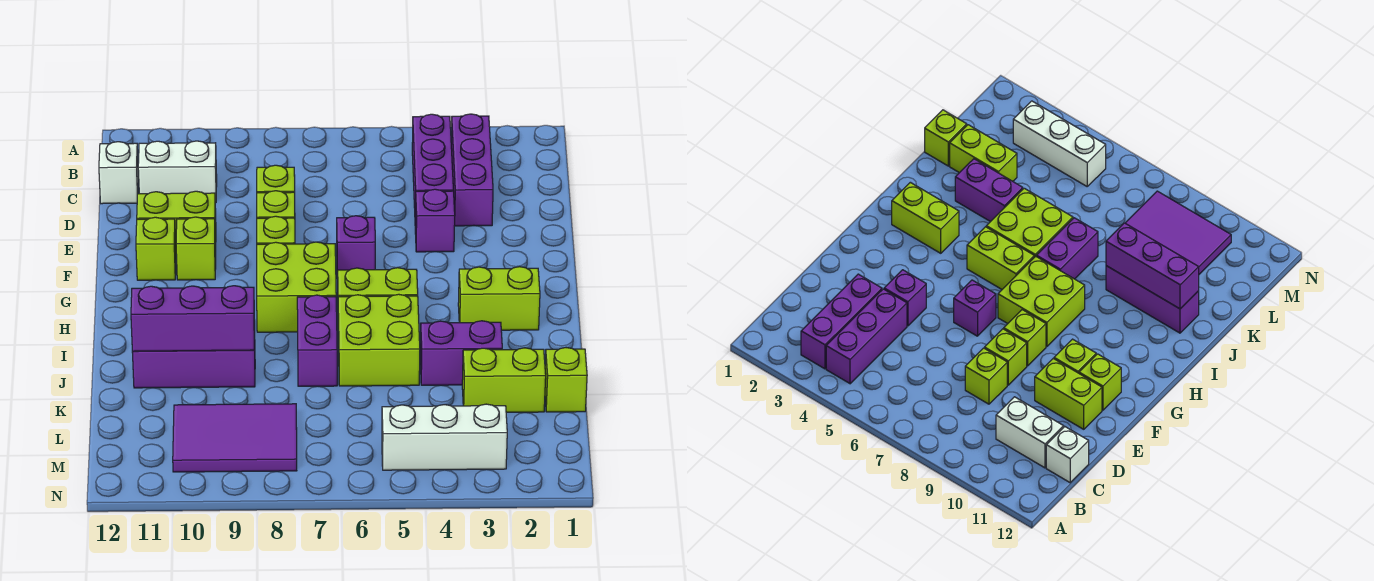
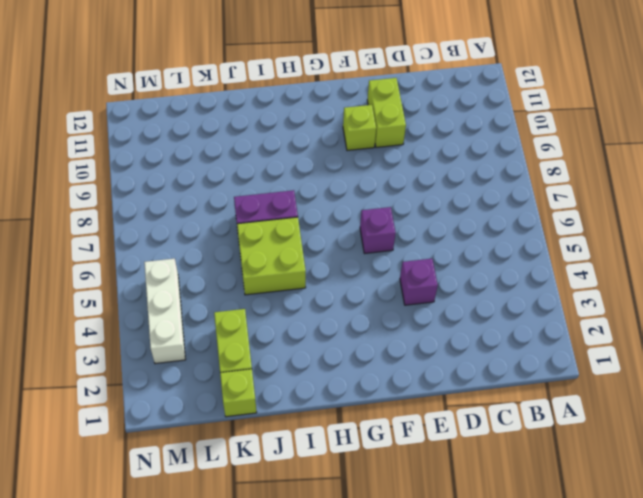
none -> purple 1x3 brick [451,114,493,226]
none -> purple 1x3 brick [412,114,453,208]
none -> white 1x2 brick [138,141,217,203]

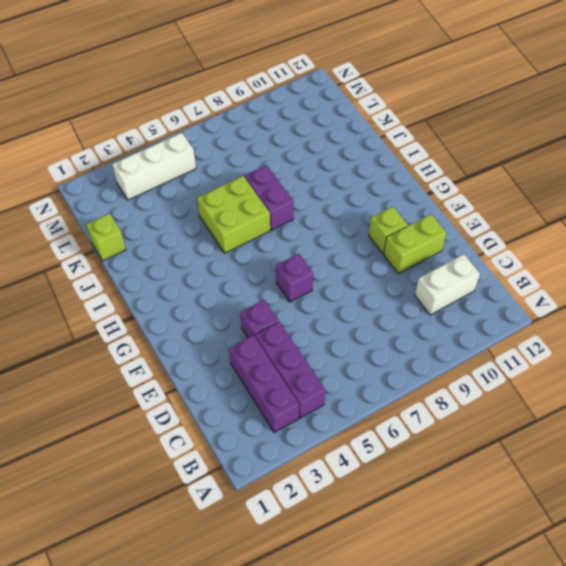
none -> white 1x1 brick [99,142,139,204]
none -> lime 1x1 brick [257,165,295,193]
none -> lime 1x1 brick [257,191,295,218]

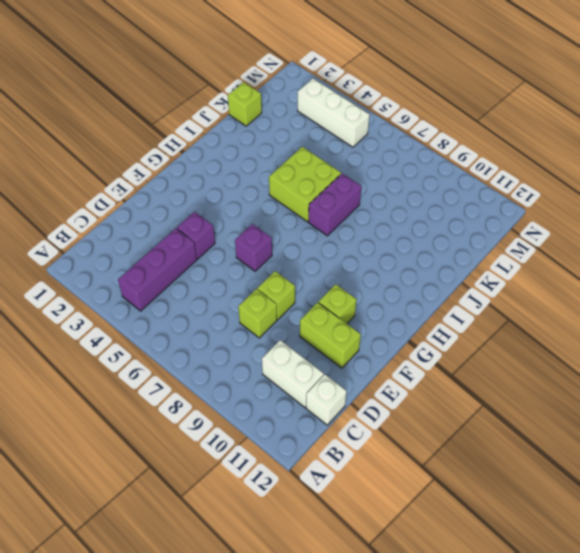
none -> purple 1x3 brick [451,114,493,226]
none -> lime 1x1 brick [257,216,295,244]
none -> lime 1x1 brick [136,217,176,280]

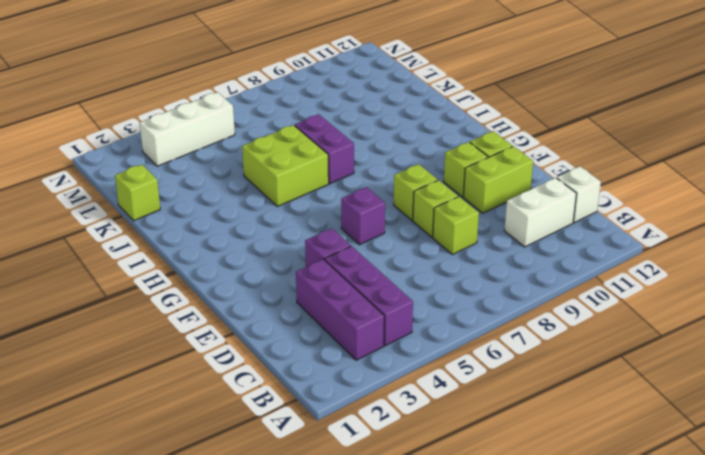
none -> lime 2x2 brick [257,242,336,332]
none -> lime 1x2 brick [458,267,540,330]
none -> lime 1x2 brick [338,268,418,297]

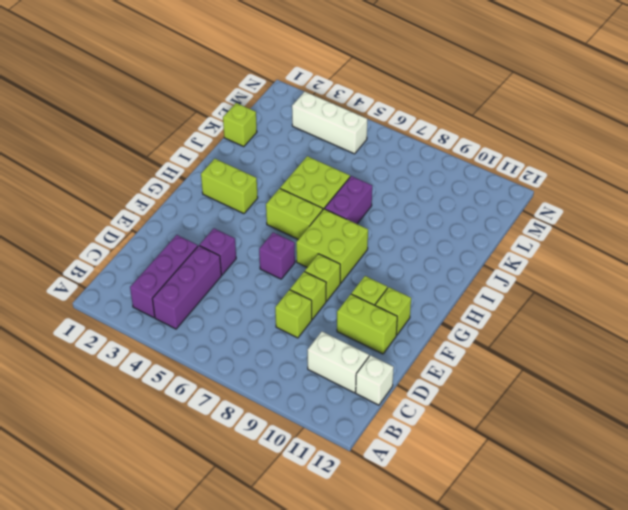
none -> purple 1x2 brick [420,321,502,385]
none -> purple 1x3 brick [132,350,255,388]
none -> lime 1x2 brick [462,348,546,412]

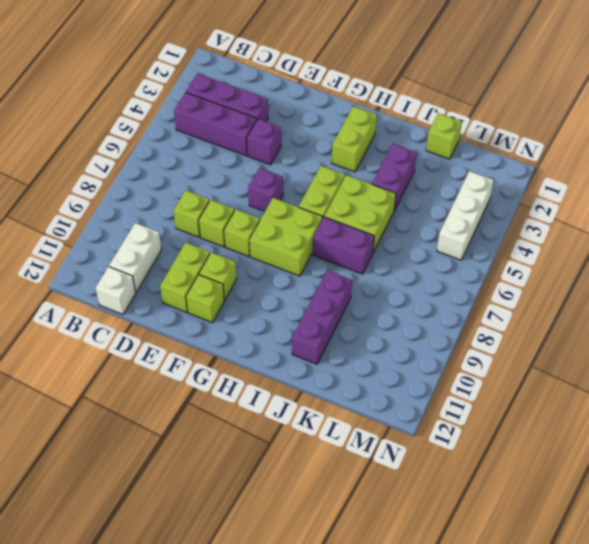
none -> lime 1x2 brick [462,348,546,412]
none -> purple 2x3 tile [173,404,297,472]
none -> purple 1x3 brick [131,286,255,351]

